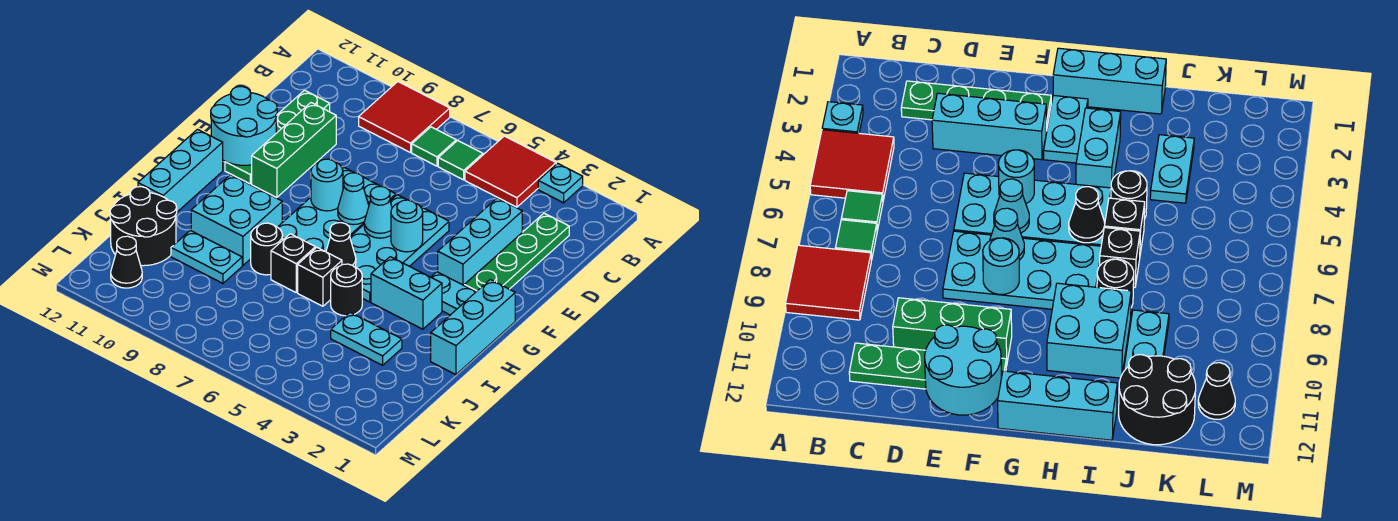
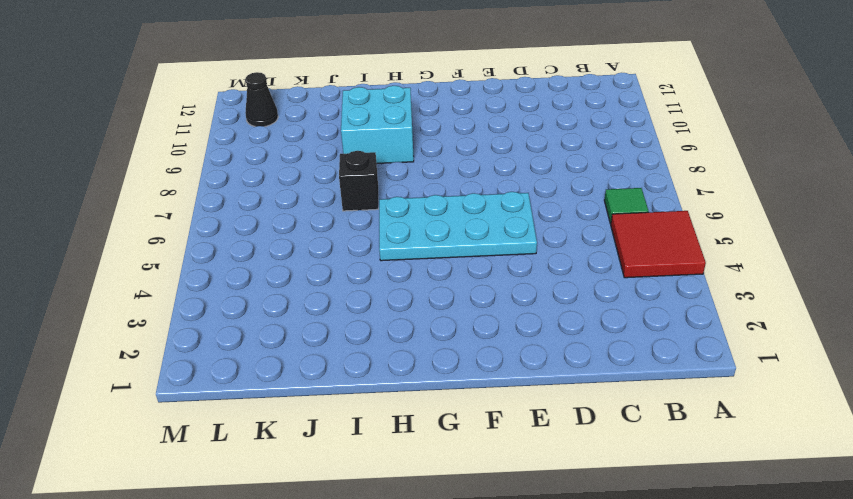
none -> cyan 1x1 plate [538,163,583,203]
none -> red 2x2 tile [359,82,450,153]
none -> green 1x1 tile [412,127,456,166]
none -> green 1x4 plate [464,213,569,292]

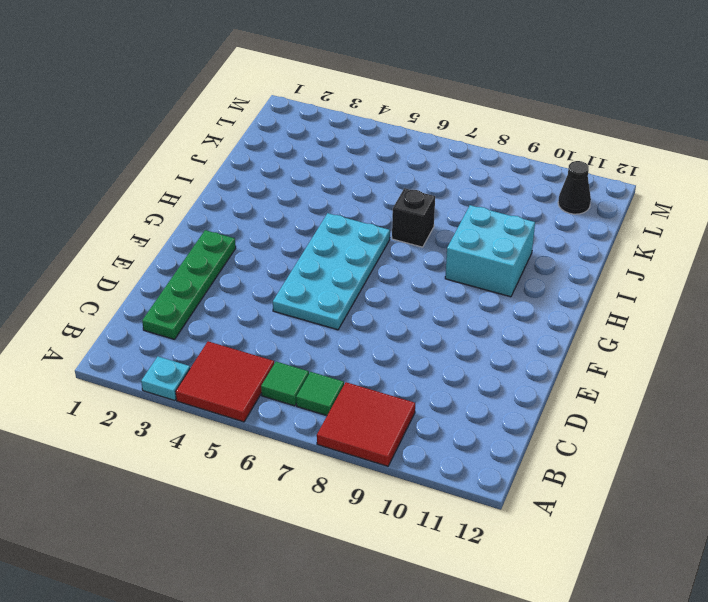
none -> green 1x4 plate [225,90,330,184]
none -> cyan 1x3 brick [438,198,522,285]
none -> green 1x3 brick [252,103,336,198]
none -> cyan 2x4 plate [278,168,396,252]

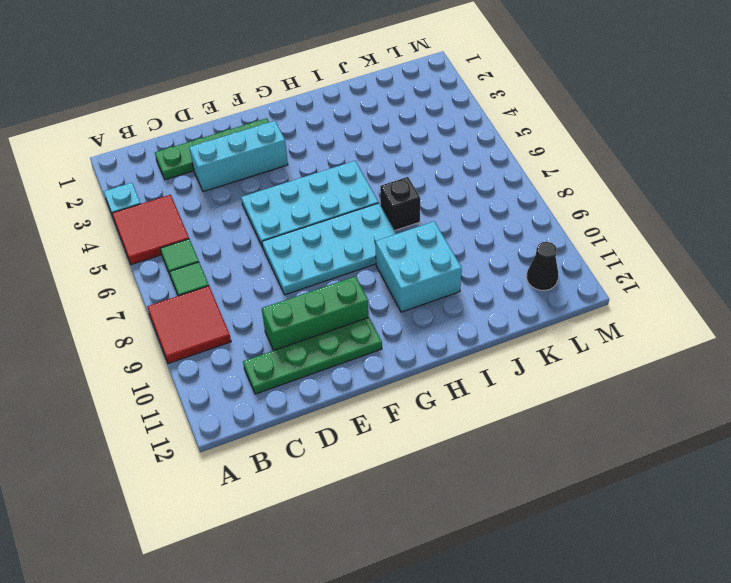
none -> cyan 1x3 brick [431,280,515,375]
none -> cyan 1x2 plate [431,272,475,315]
none -> cyan 1x3 brick [138,129,223,212]
none -> cyan 1x2 brick [371,257,442,329]

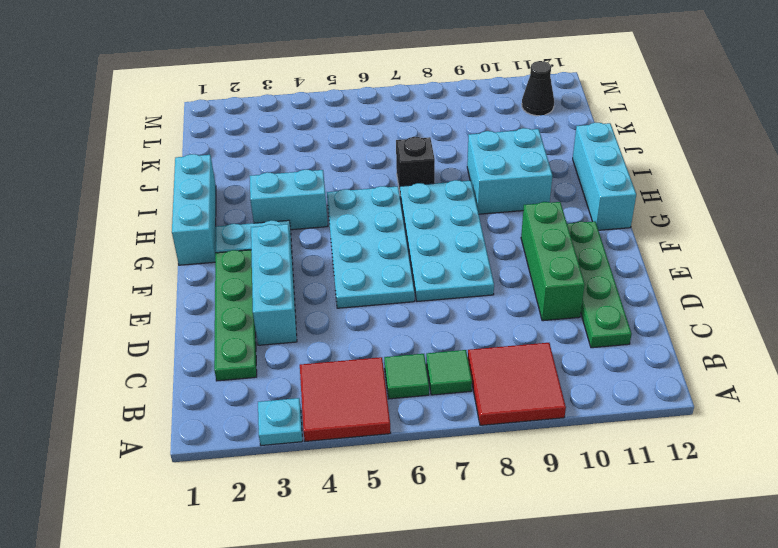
none -> black 1x1 round brick [331,264,362,316]
none -> black 1x1 brick [298,248,342,306]
none -> black 1x1 round brick [251,223,283,275]
none -> cyan 1x2 plate [331,313,402,365]

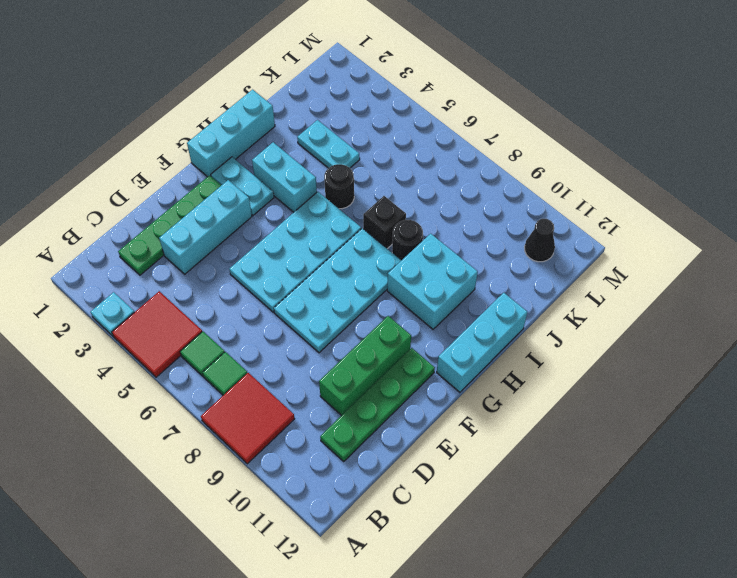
none -> black 1x1 brick [298,248,342,306]
none -> cyan 1x2 plate [171,230,242,283]
none -> black 2x2 round brick [110,187,177,266]
none -> cyan 2x2 round brick [211,86,277,165]

